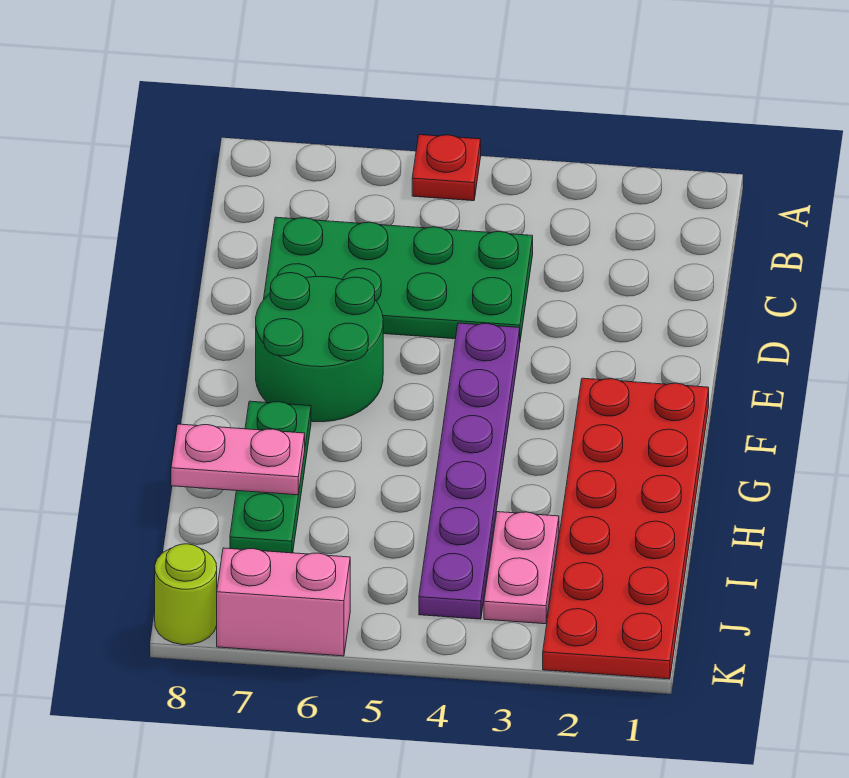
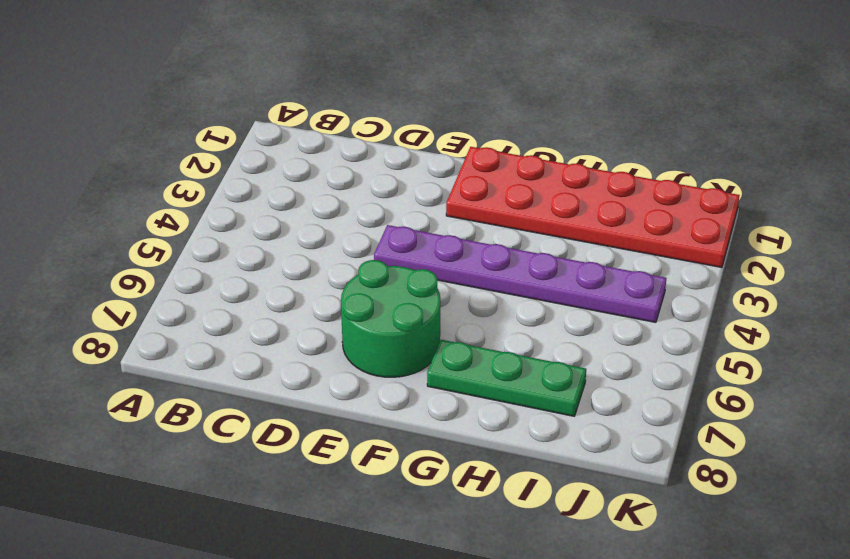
none -> red 1x1 plate [412,135,481,201]
none -> green 2x4 plate [264,217,533,340]

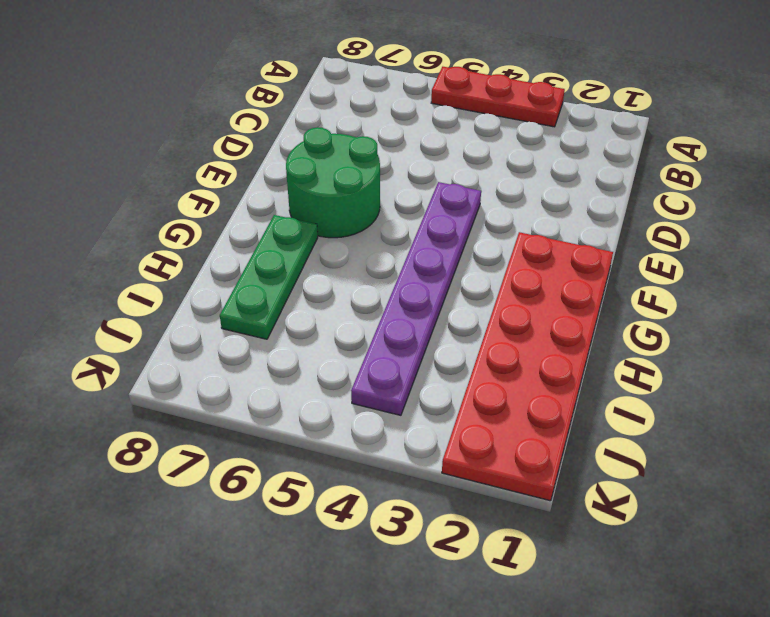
red 1x3 plate [431,67,565,127] -> red 1x1 plate [412,135,481,201]
none -> green 2x4 plate [264,217,533,340]
none -> pink 1x2 plate [484,512,559,624]

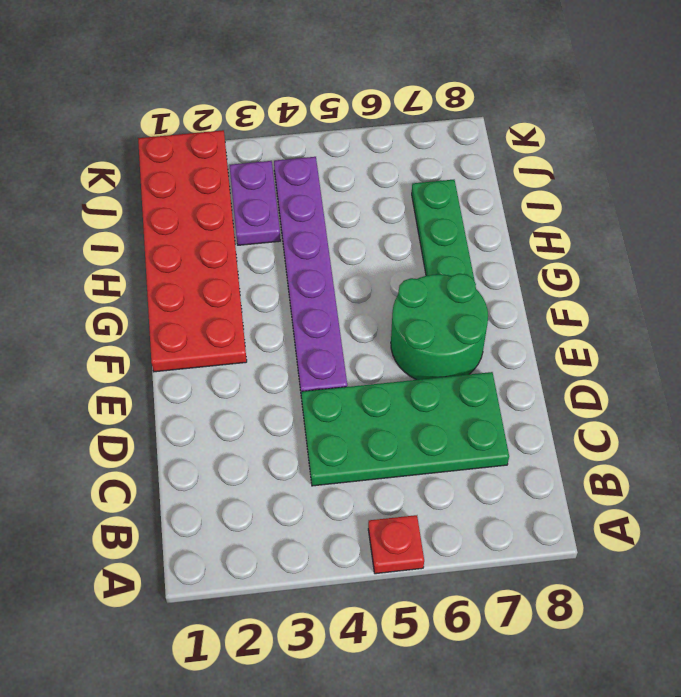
purple 1x2 plate [230,161,281,245] -> pink 1x2 plate [484,512,559,624]
none -> pink 1x2 brick [217,548,350,656]
none -> lime 1x1 round brick [155,544,217,645]

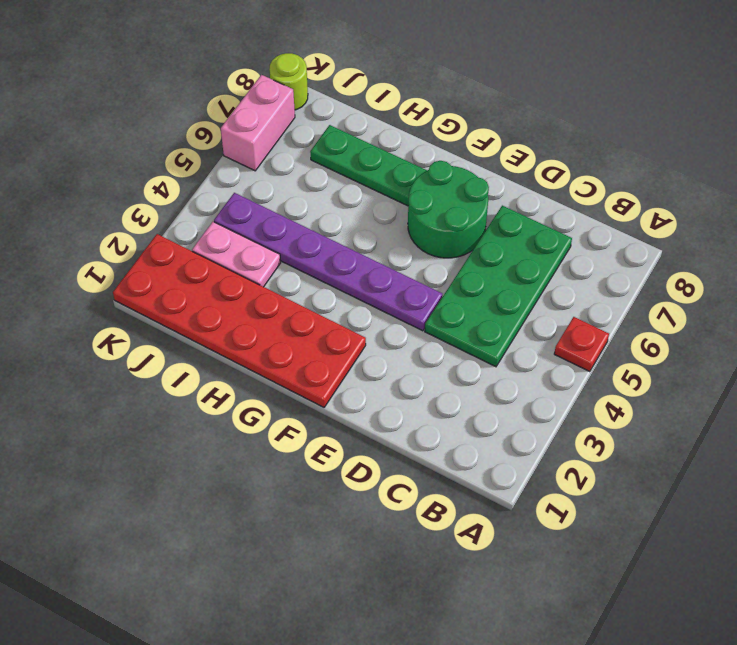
none -> pink 1x2 plate [171,424,305,495]

